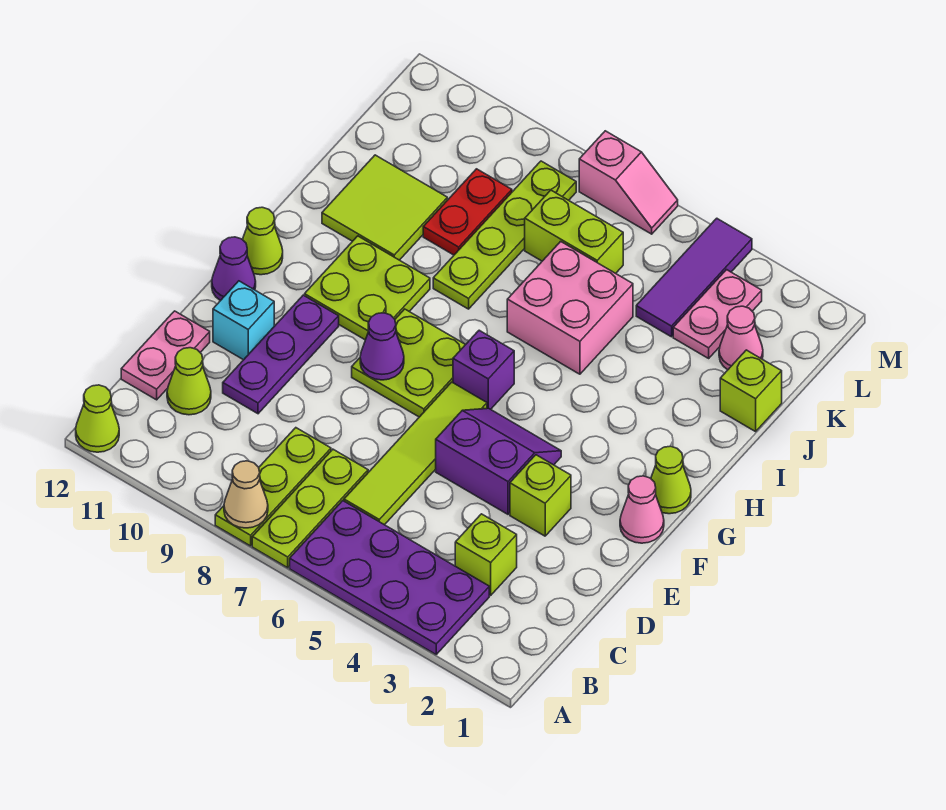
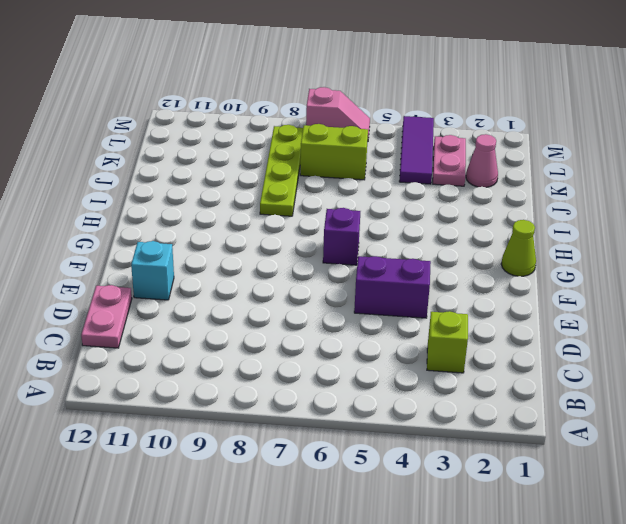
none -> purple 2x4 plate [290,501,489,654]
none -> lime 1x3 plate [252,449,368,568]
none -> lime 1x3 plate [215,428,331,546]
none -> lime 1x1 cone [76,385,119,452]

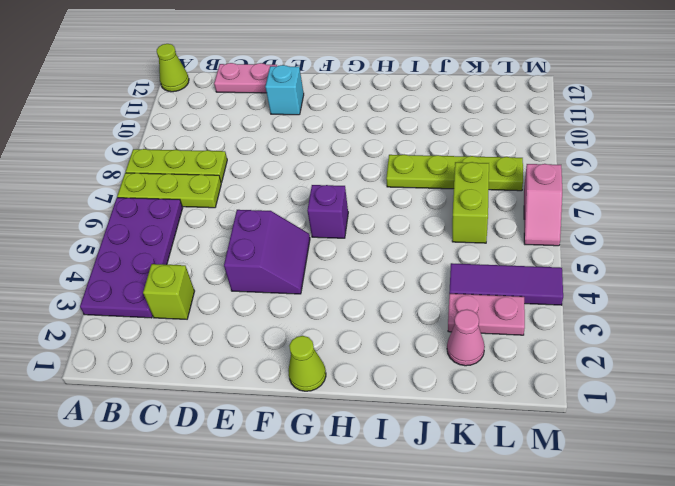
none -> lime 1x4 tile [344,382,487,525]
none -> lime 1x1 cone [167,348,211,415]
none -> purple 1x3 plate [223,295,339,414]
none -> lime 1x1 brick [510,455,571,536]

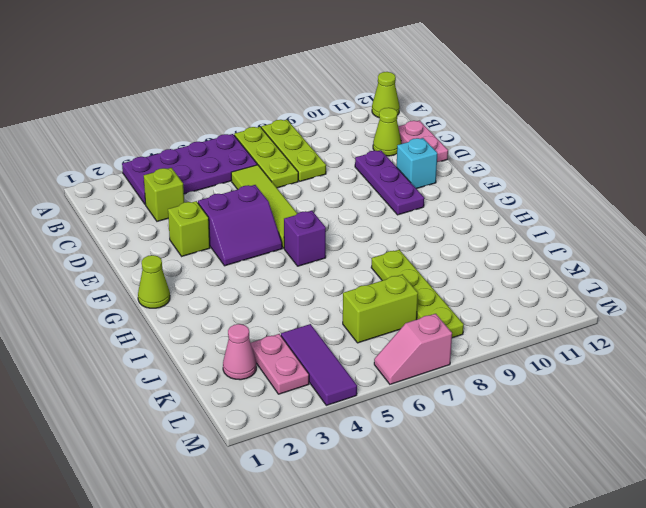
none -> pink 1x1 cone [620,476,664,543]
none -> lime 2x2 plate [352,309,465,417]
none -> purple 1x1 cone [212,237,256,301]
none -> lime 2x2 plate [305,236,430,340]

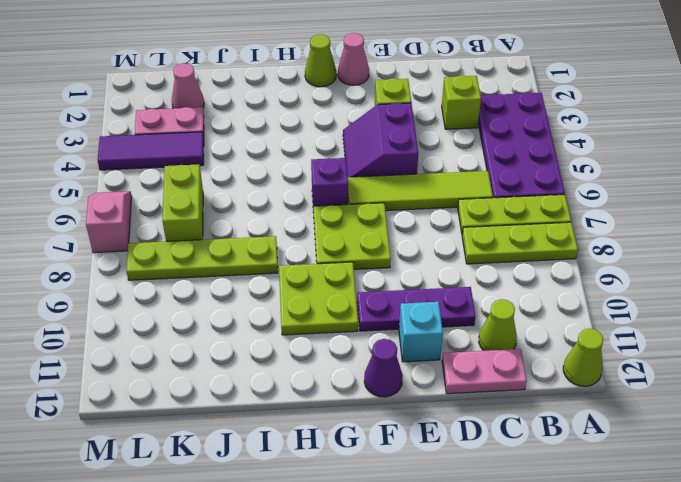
none -> lime 1x1 cone [242,207,283,275]
none -> pink 2x2 brick [507,241,633,374]
none -> lime 2x2 tile [322,155,447,260]
none -> lime 1x1 brick [720,350,782,432]

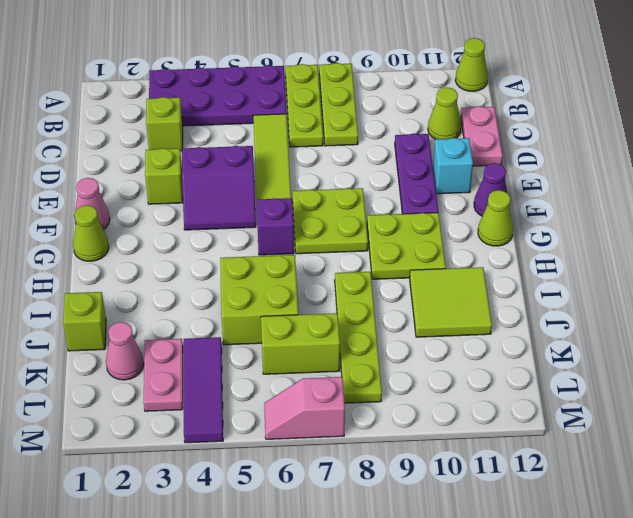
lime 2x2 brick [220,255,298,345] -> pink 2x2 brick [507,241,633,374]
none -> red 1x2 plate [423,169,512,255]
none -> tan 1x1 cone [224,461,268,528]
none -> purple 1x1 cone [360,313,404,380]

